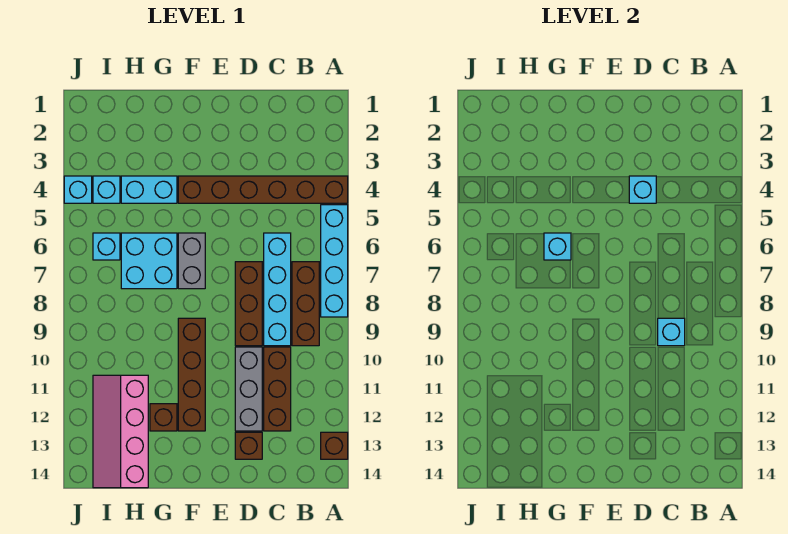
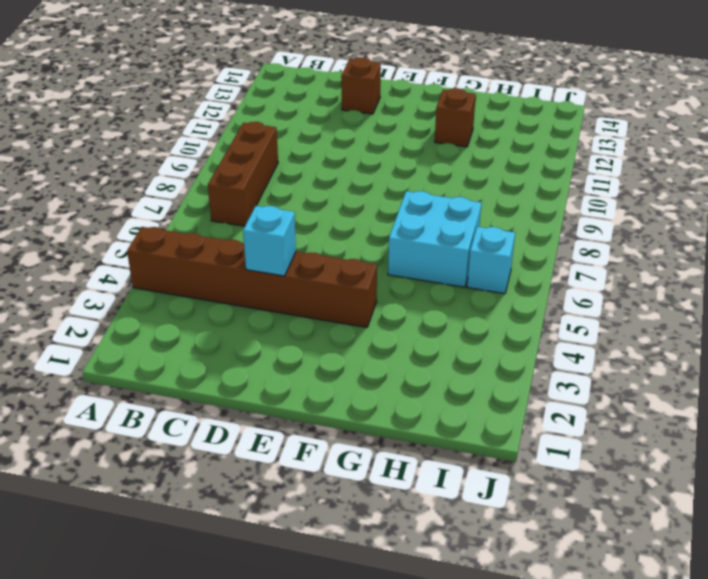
none -> cyan 1x4 brick [321,205,348,317]
none -> brown 1x1 brick [321,432,348,459]
none -> cyan 1x4 brick [264,233,291,346]

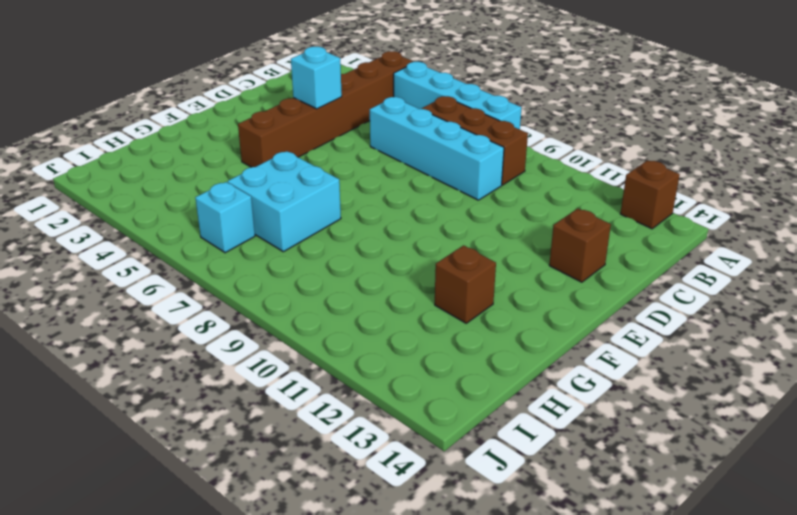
none -> brown 1x3 brick [264,347,291,431]
none -> brown 1x3 brick [235,262,262,346]
none -> grey 1x3 brick [235,347,262,431]

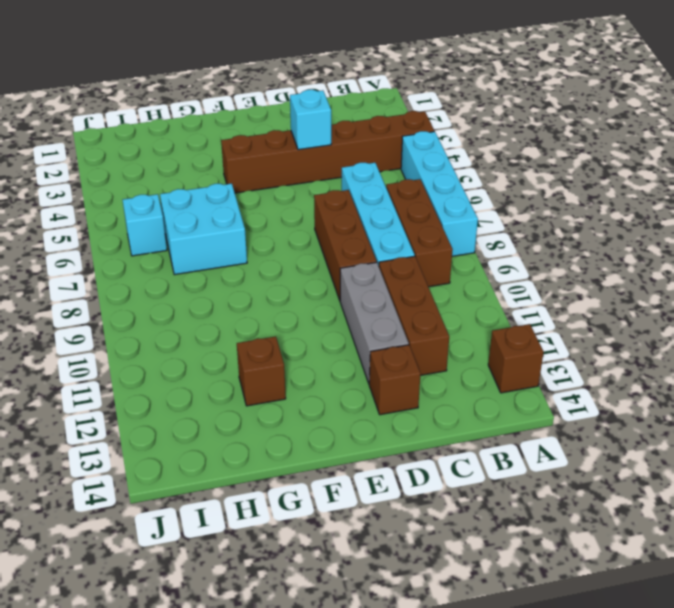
none -> grey 1x2 brick [178,233,205,289]
none -> brown 1x4 brick [178,318,205,431]
none -> cyan 1x2 brick [121,176,177,203]

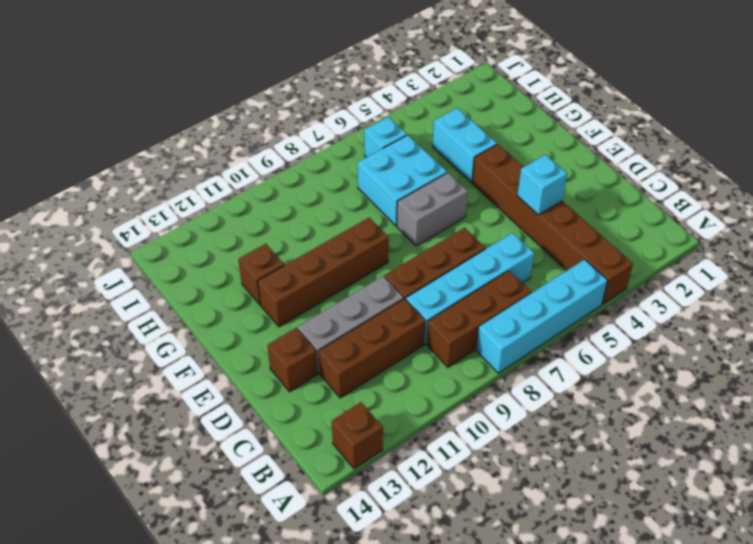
none -> pink 2x4 slope [93,375,148,488]
none -> cyan 1x1 brick [93,176,120,203]
none -> cyan 1x1 brick [64,176,92,203]

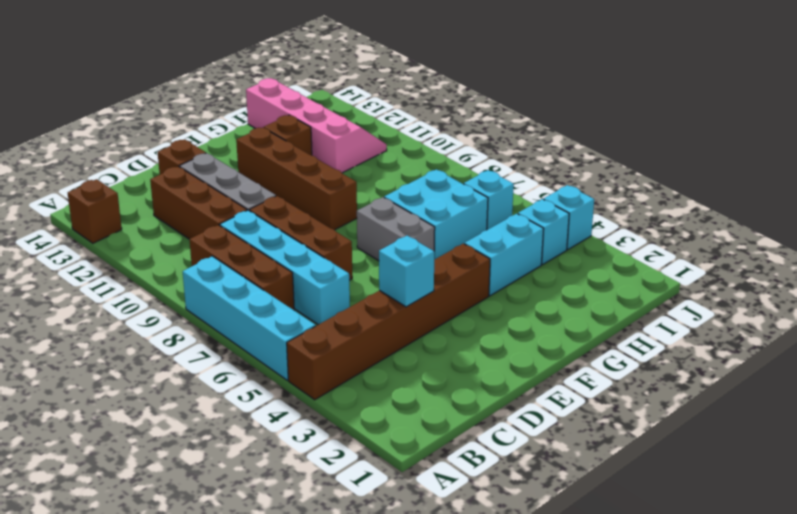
none -> cyan 1x1 brick [658,318,685,346]
none -> cyan 1x1 brick [544,233,571,260]

